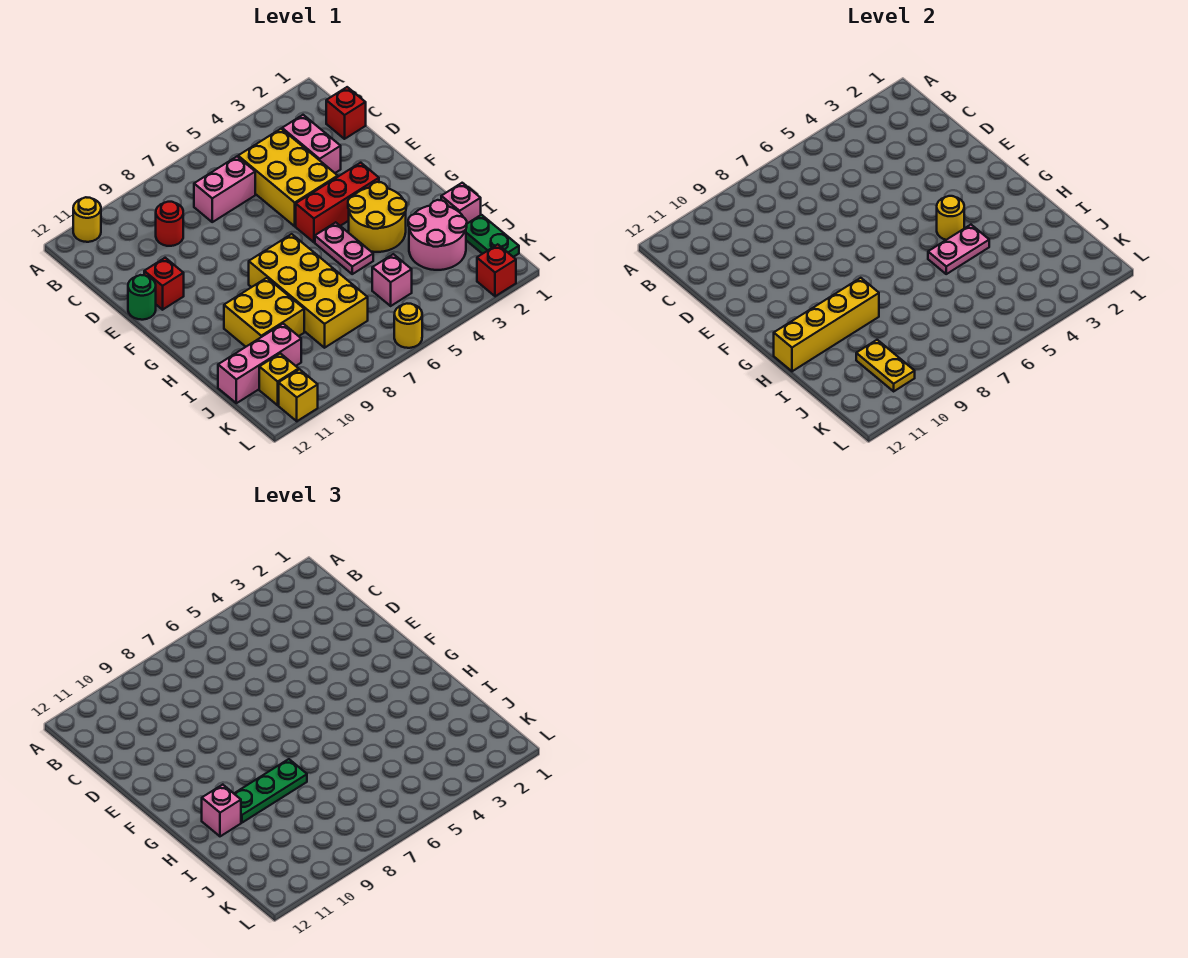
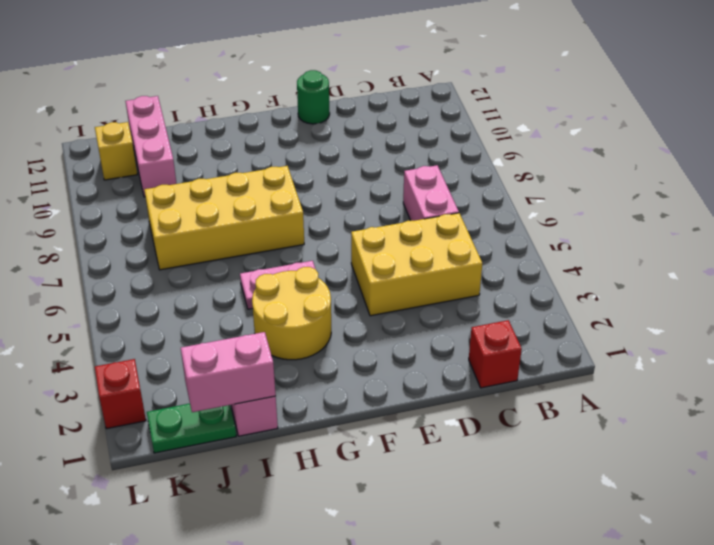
pink 1x2 brick [181,332,276,412] -> pink 1x2 brick moved to [282,115,341,173]
none -> yellow 1x1 round brick [73,197,101,242]
none -> red 1x1 round brick [156,202,183,246]
none -> red 1x1 brick [144,258,184,310]

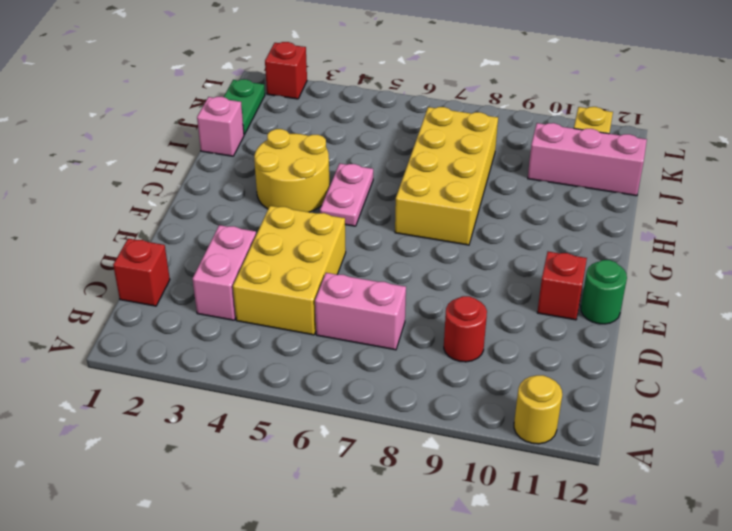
none -> red 1x3 brick [296,163,379,242]
none -> yellow 2x2 brick [224,278,304,347]
none -> pink 2x2 round brick [408,200,467,270]

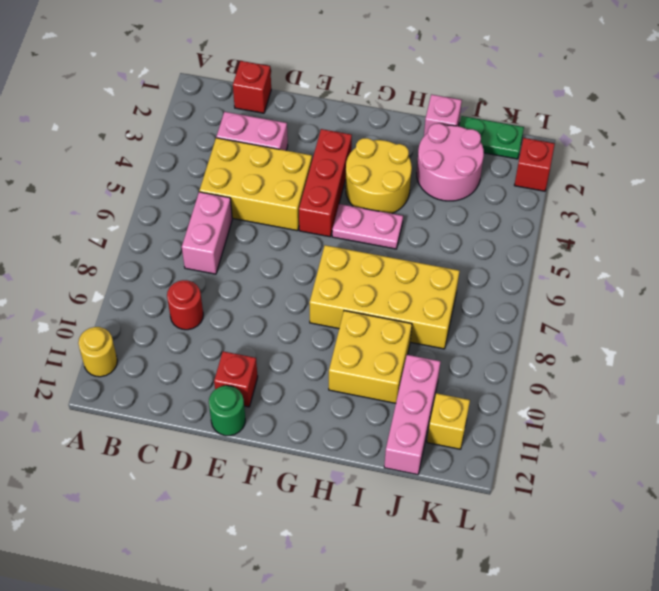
none -> pink 1x1 brick [372,254,412,306]
none -> yellow 1x1 round brick [394,304,422,348]
none -> yellow 1x1 brick [279,369,318,421]

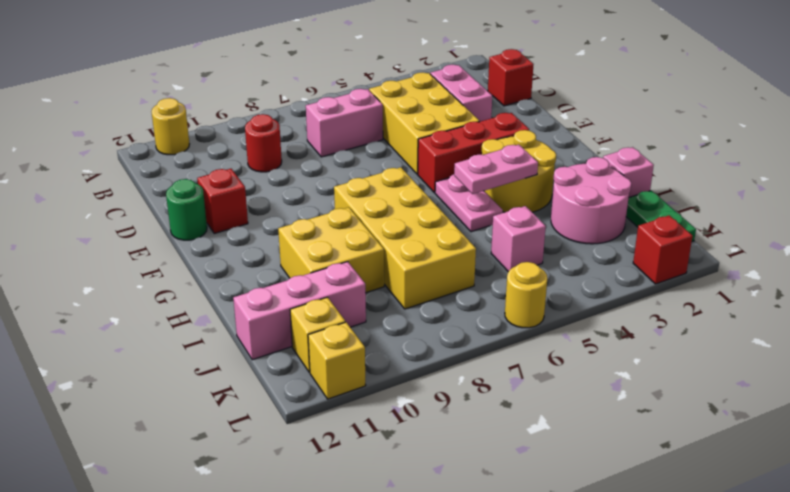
none -> yellow 1x1 round brick [937,196,964,240]
none -> yellow 1x4 brick [774,278,879,371]
none -> yellow 1x2 plate [856,340,915,391]

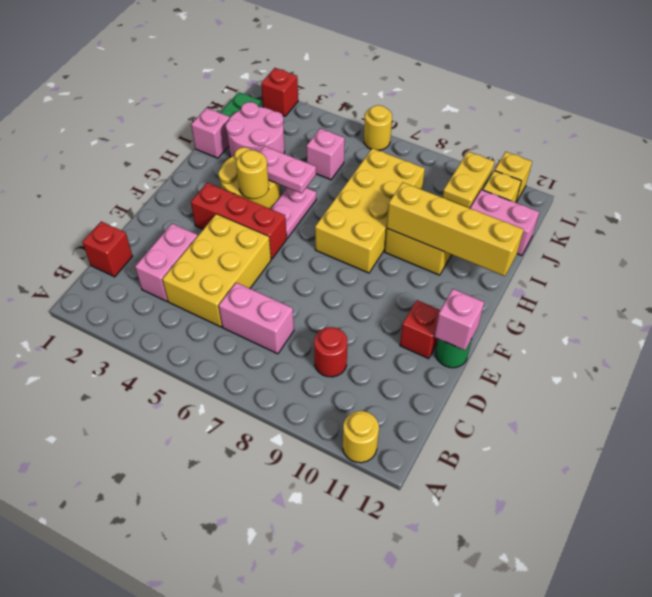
pink 1x1 brick [434,289,484,350] -> pink 1x1 brick moved to [202,785,241,836]
none -> green 1x3 plate [234,759,307,823]

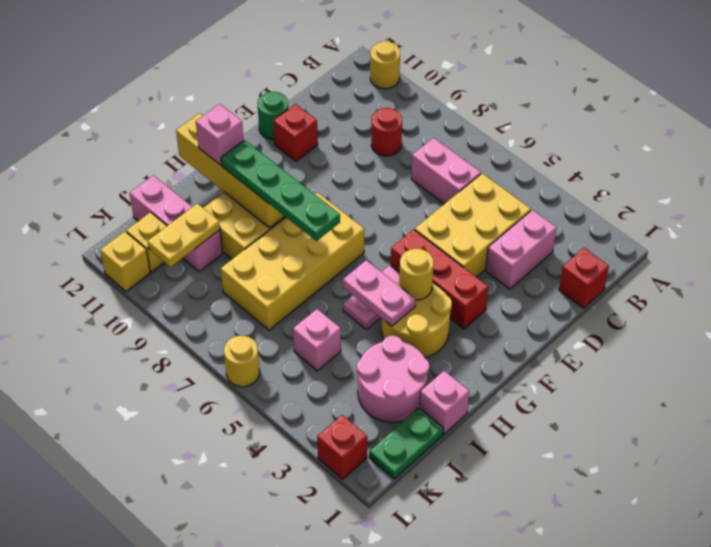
green 1x4 plate [221,140,340,241] -> green 1x3 plate [234,759,307,823]

